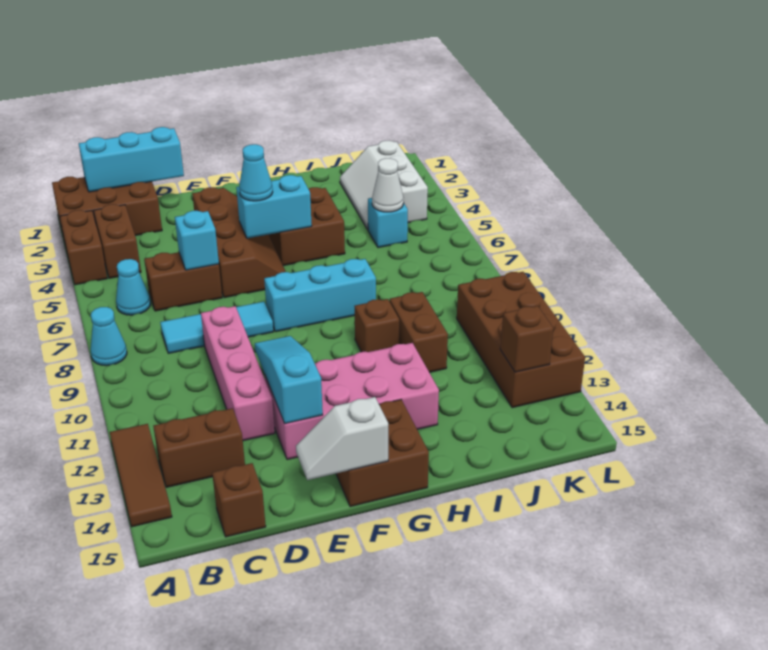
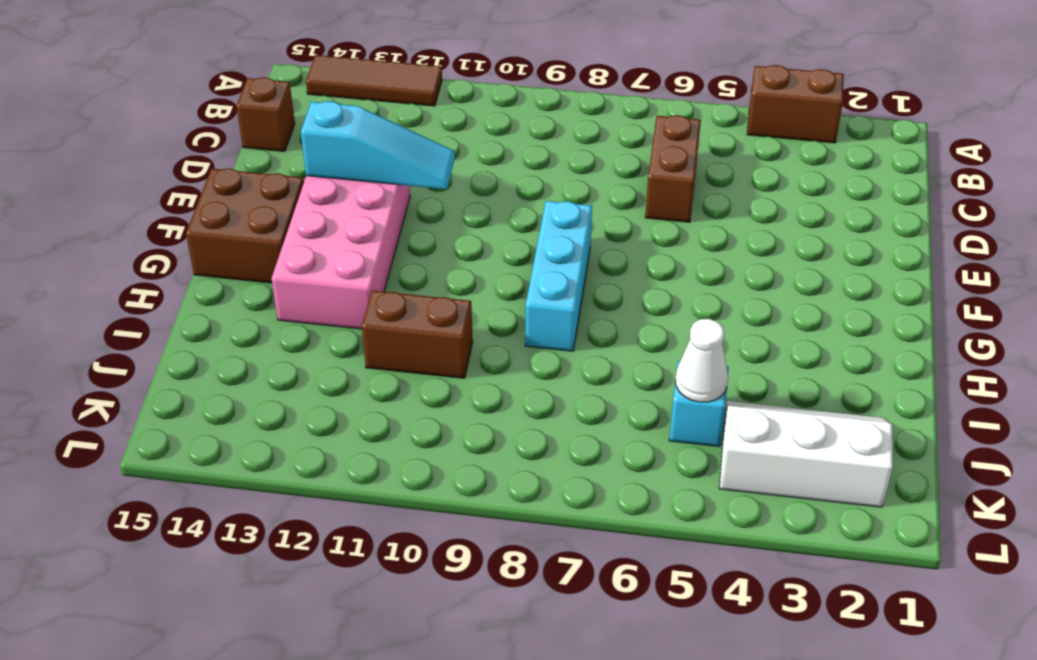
none -> brown 2x3 brick [52,177,162,242]
none -> cyan 1x1 cone [91,307,127,366]
none -> brown 1x2 brick [94,204,141,278]

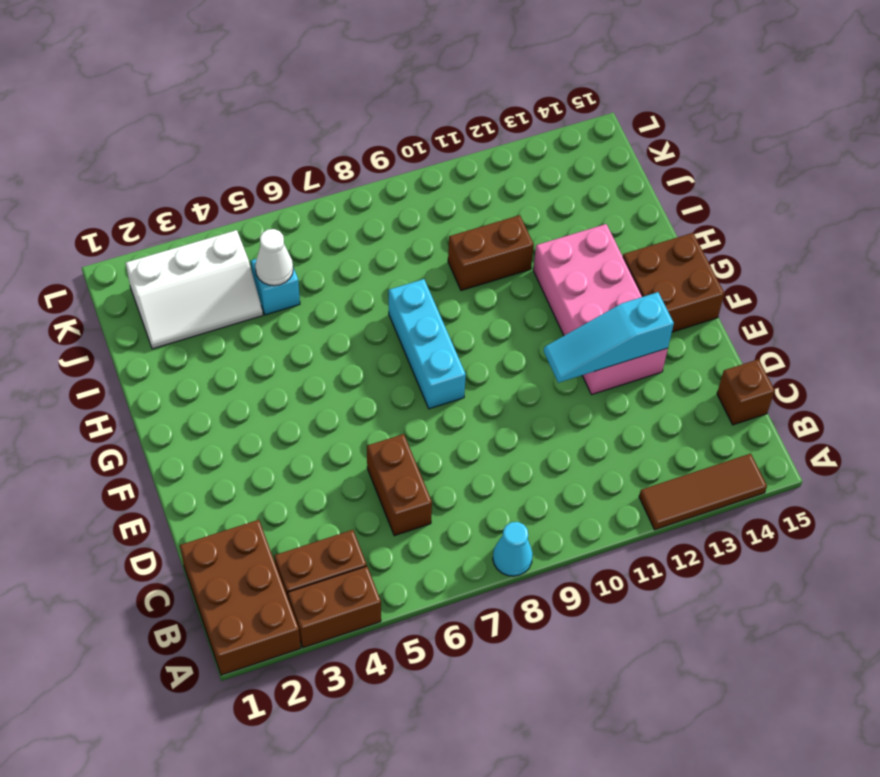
none -> cyan 1x1 cone [116,259,150,315]
none -> brown 1x2 brick [153,408,245,487]
none -> cyan 1x3 tile [160,302,273,353]

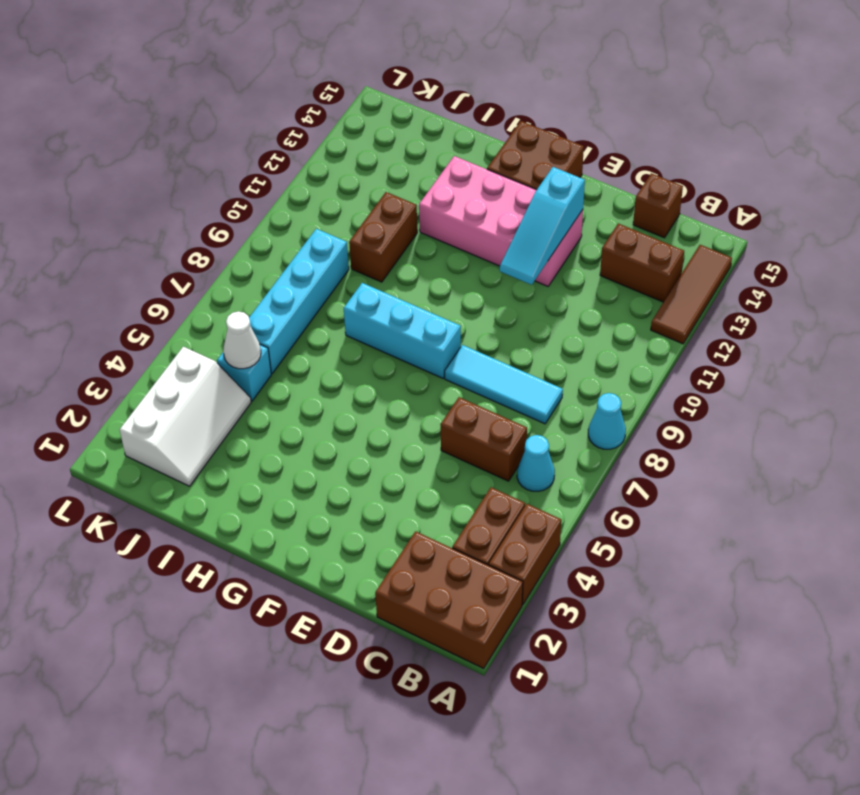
cyan 1x4 brick [249,229,349,373] -> none
none -> pink 1x4 brick [201,306,275,441]
none -> brown 2x4 slope [192,187,286,298]
none -> brown 2x2 brick [269,187,345,266]

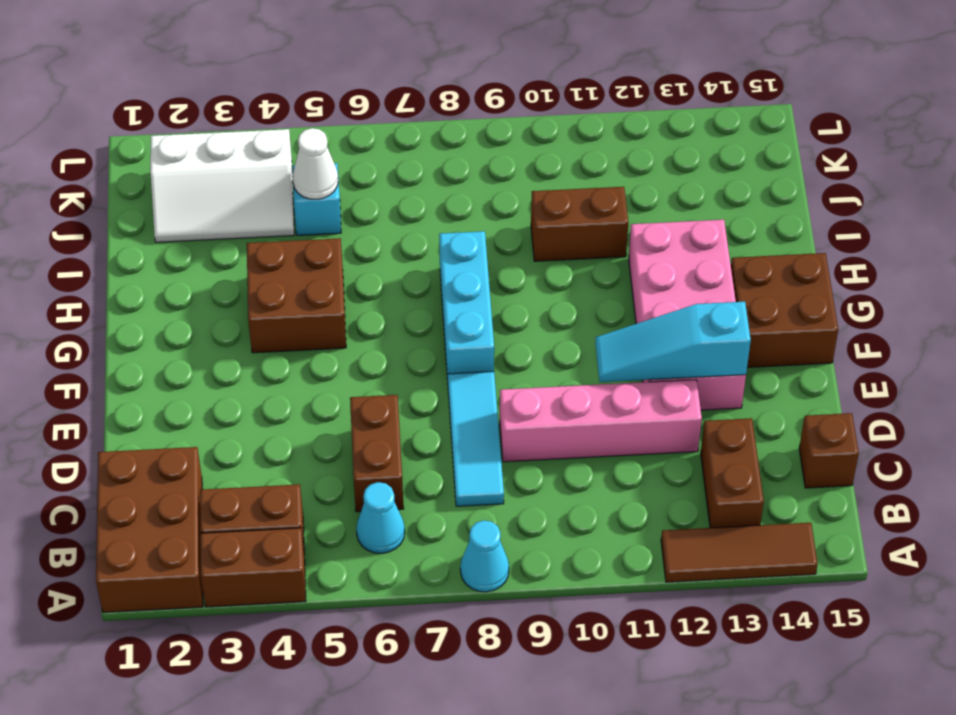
none -> brown 2x4 slope [192,187,286,298]
none -> brown 1x1 brick [354,299,399,352]
none -> brown 2x4 brick [457,272,585,408]

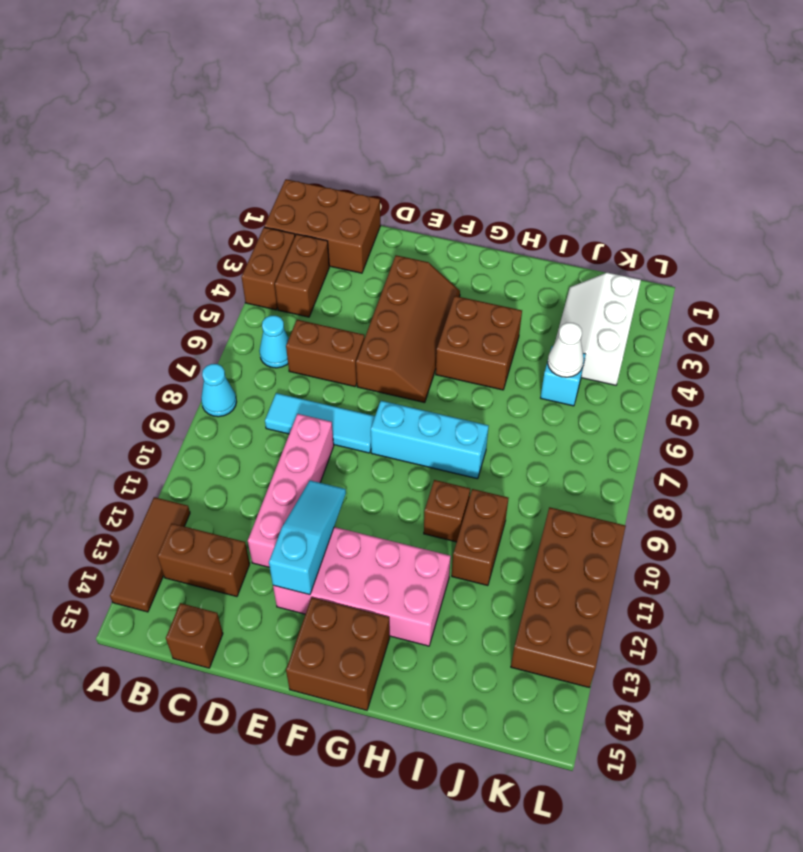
none -> cyan 1x3 brick [79,127,184,192]
none -> cyan 1x1 brick [175,211,219,270]
none -> white 1x2 slope [296,397,388,480]

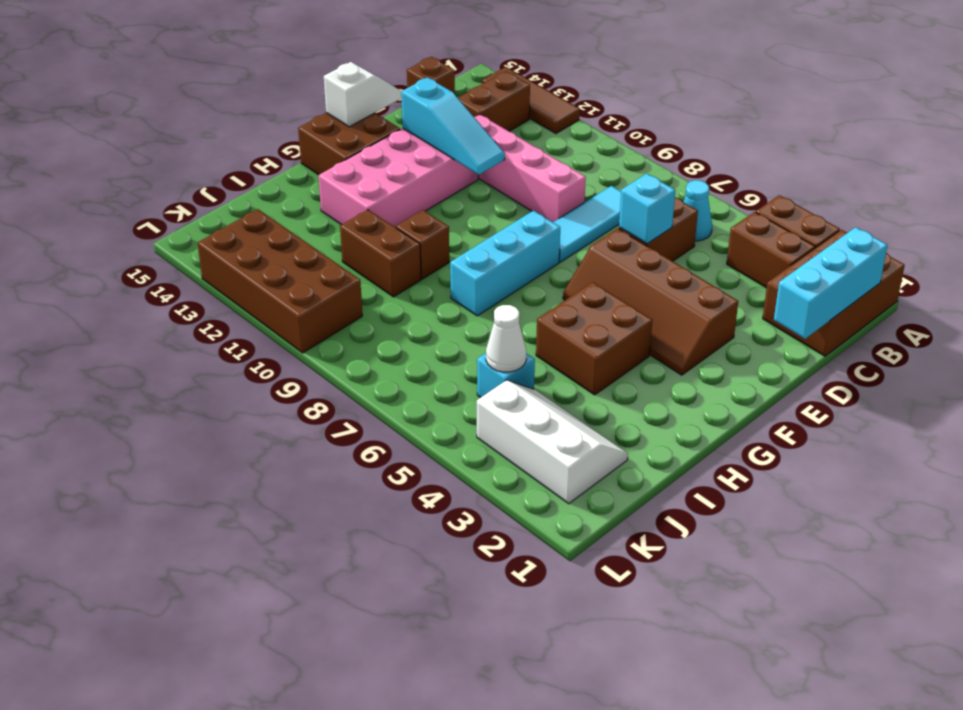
none -> cyan 1x1 cone [91,307,127,366]
none -> cyan 1x2 brick [236,175,312,238]
none -> brown 1x1 brick [500,306,553,372]

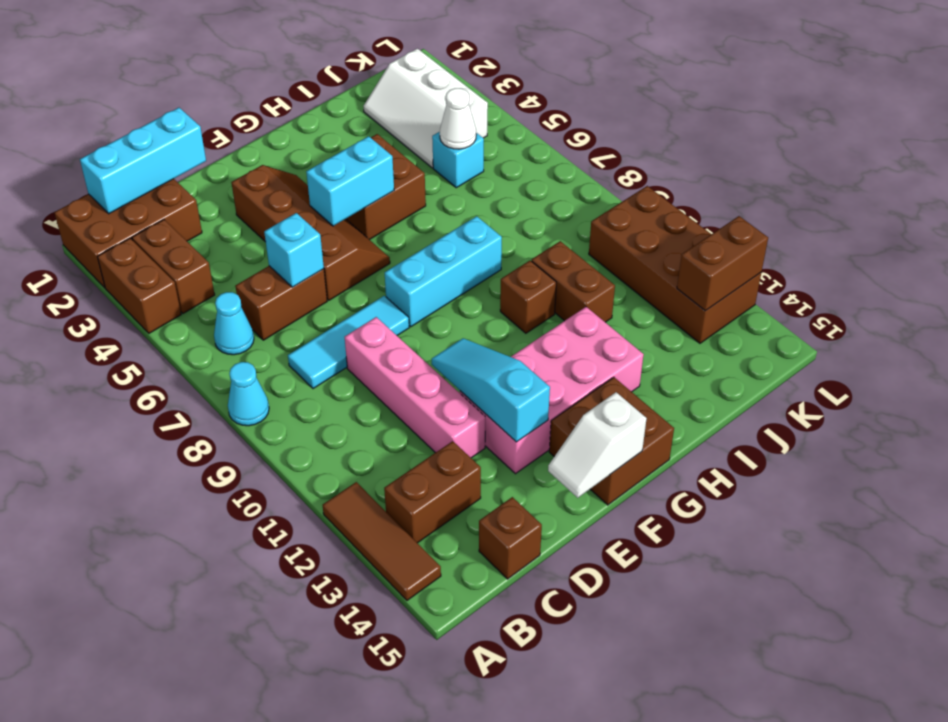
brown 1x2 brick [677,216,768,311] -> brown 1x1 brick [500,306,553,372]
none -> cyan 1x1 cone [239,144,273,201]

